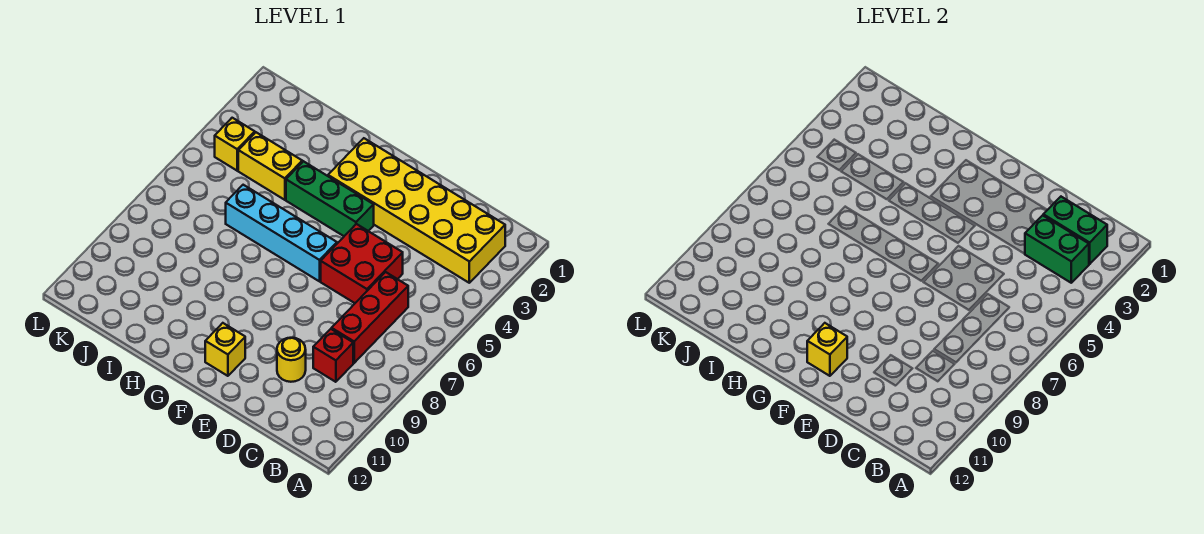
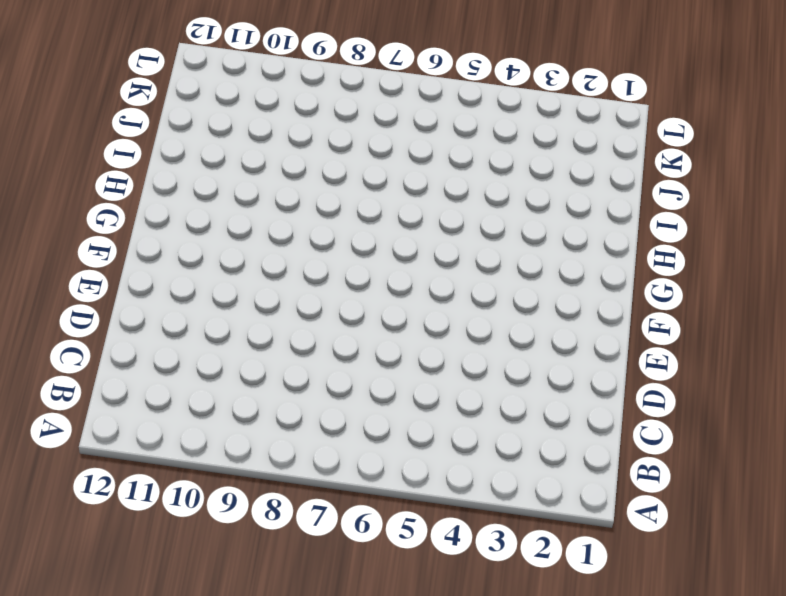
none -> yellow 2x6 brick [328,138,505,283]
none -> red 1x3 brick [332,272,408,363]
none -> red 1x1 brick [313,329,353,382]

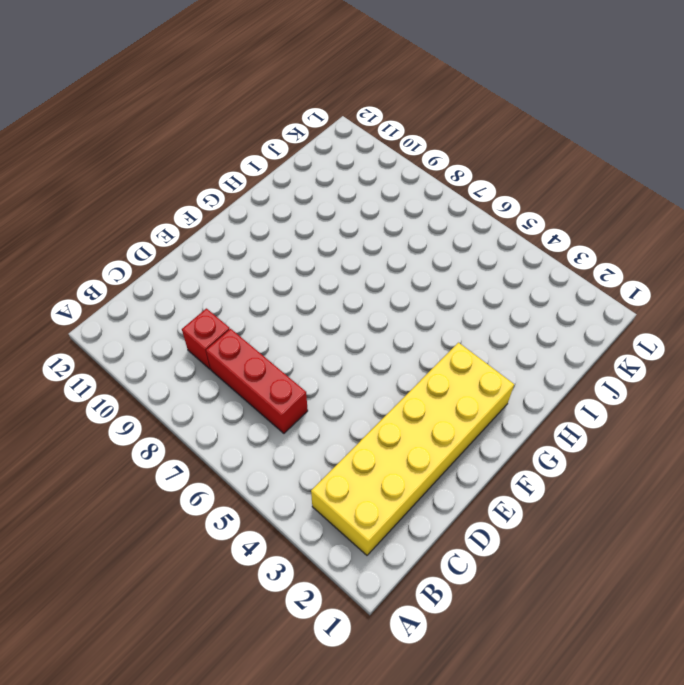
none -> red 2x2 brick [321,224,403,303]
none -> yellow 1x1 round brick [277,338,306,382]
none -> green 1x3 brick [286,161,374,236]

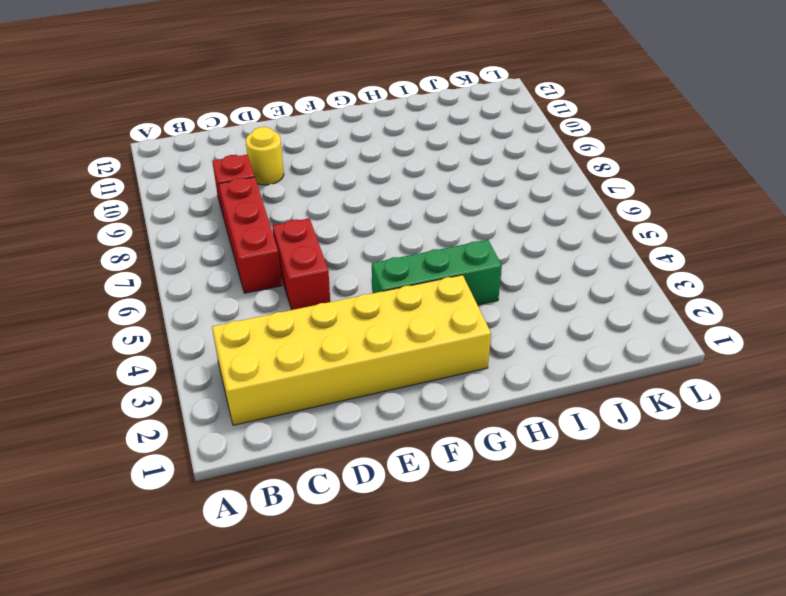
red 1x2 brick [272,218,330,310] -> red 2x2 brick [321,224,403,303]
none -> cyan 1x4 brick [226,185,337,281]
none -> yellow 1x1 brick [205,323,245,376]
none -> yellow 1x2 brick [238,132,302,200]

